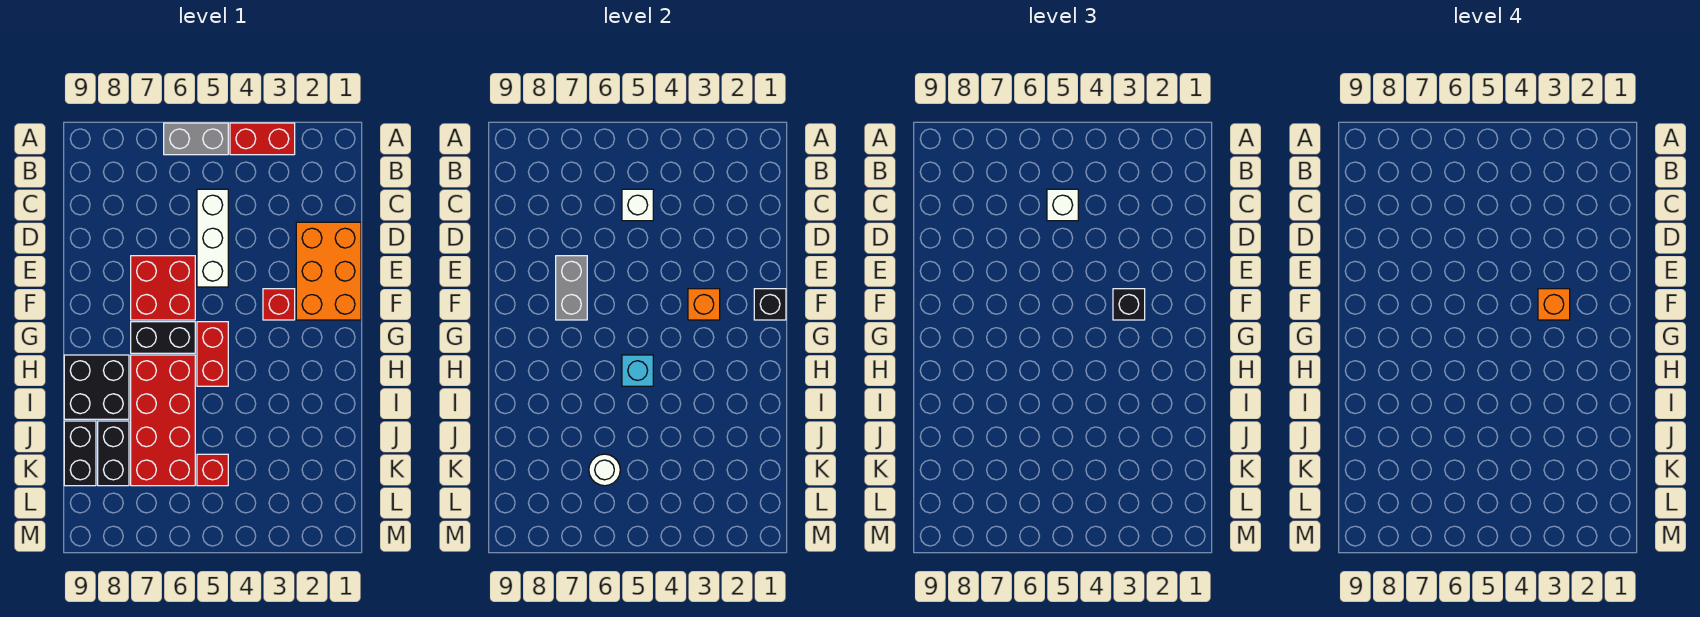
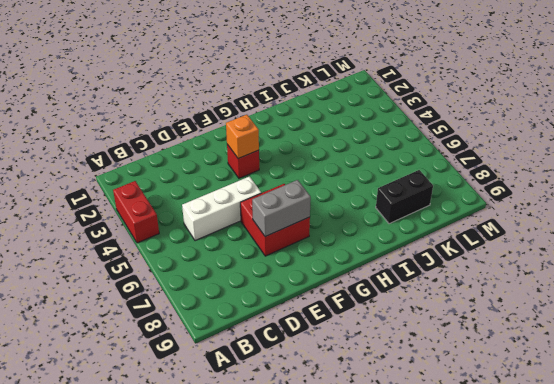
none -> grey 1x2 brick [164,123,228,155]
none -> orange 2x3 brick [296,222,361,320]
none -> red 1x2 brick [197,322,228,386]

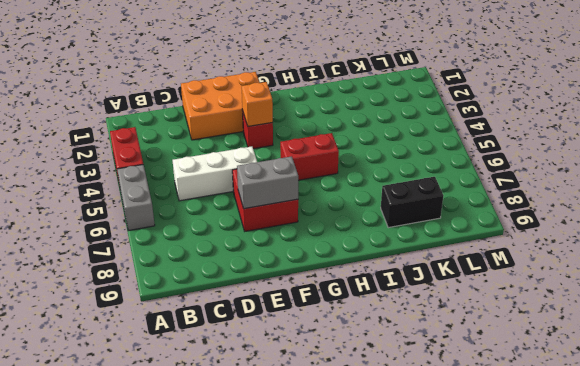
none -> black 1x2 brick [131,322,195,353]
none -> red 2x4 brick [131,355,195,486]
none -> black 2x2 brick [64,355,129,419]

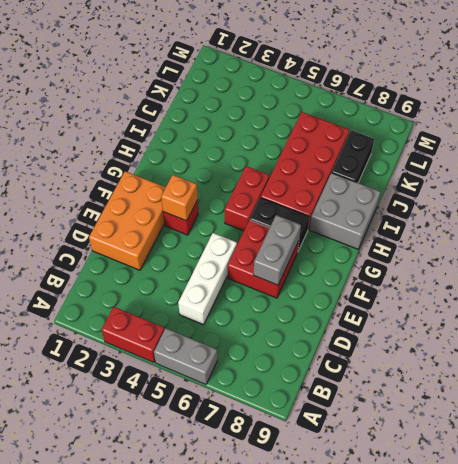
grey 2x2 brick [309,173,381,249] -> black 2x2 brick [64,355,129,419]
none -> black 1x2 brick [64,421,96,486]
none -> red 1x1 brick [197,454,228,486]
none -> white 1x1 brick [622,189,653,221]

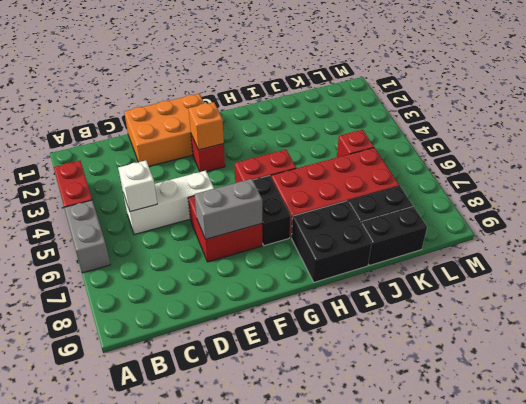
none -> black 1x1 brick [754,289,786,320]
none -> cyan 1x1 brick [622,355,653,386]
none -> white 1x1 round brick [589,454,620,486]

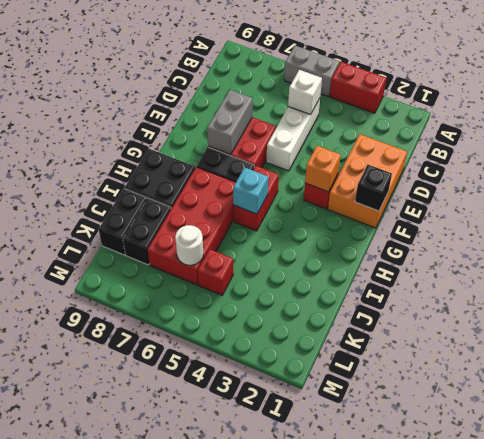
none -> white 1x1 brick [1047,189,1078,221]
none -> black 1x1 brick [1113,289,1145,320]
none -> orange 1x1 brick [1538,289,1570,320]

